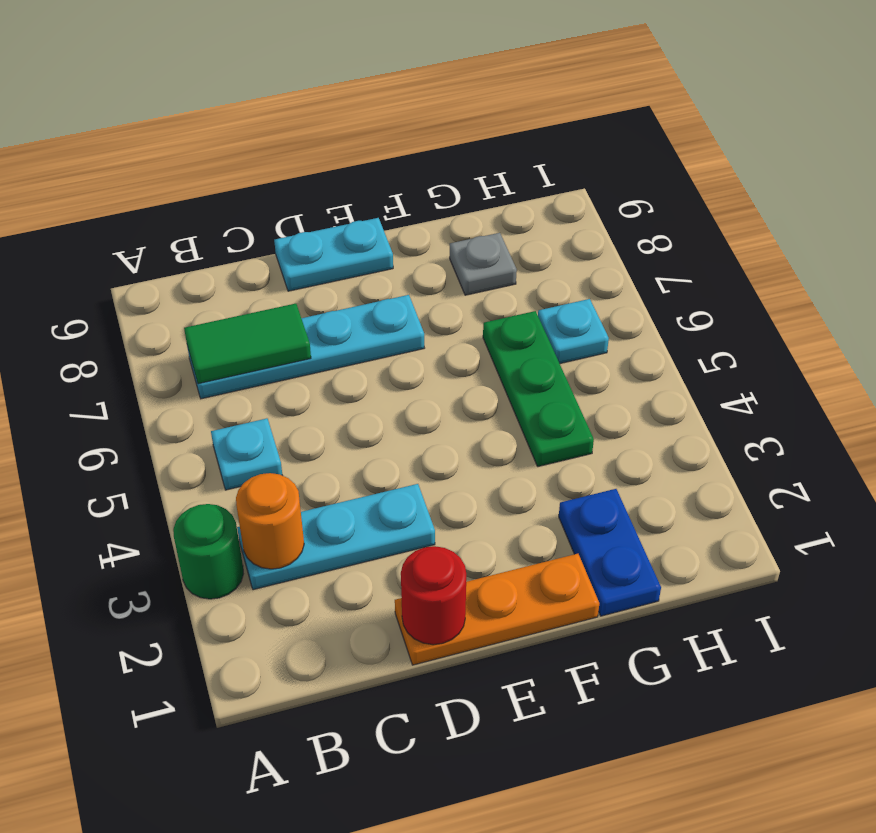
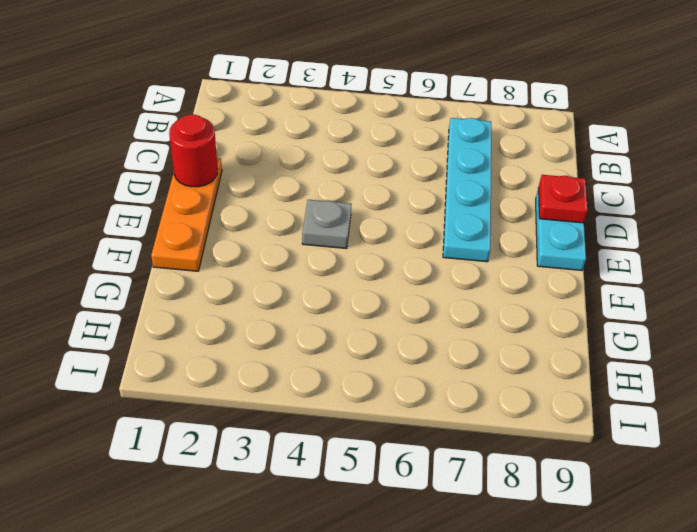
red 1x1 plate [539,175,588,223] -> none
grey 1x1 plate [302,200,351,249] -> grey 1x1 plate moved to [450,233,517,295]
none -> green 1x1 round brick [173,504,243,599]
none -> cyan 1x3 plate [237,484,435,590]
none -> cyan 1x1 plate [211,418,282,490]

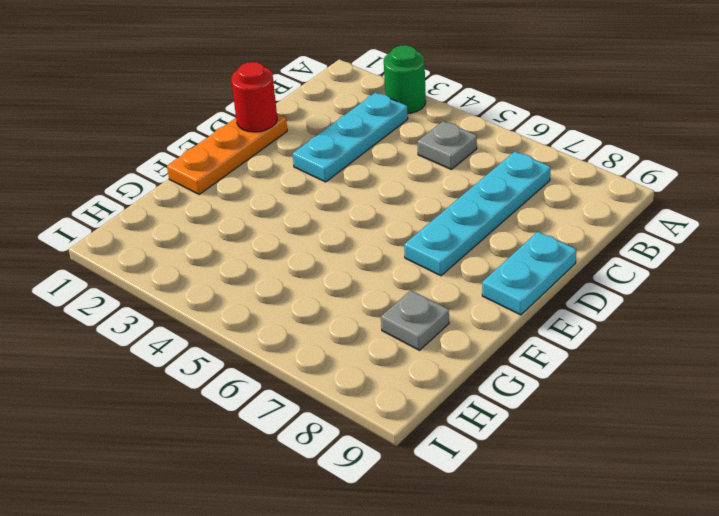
grey 1x1 plate [417,121,477,169] -> cyan 1x1 plate [211,418,282,490]
none -> blue 1x2 plate [559,489,661,616]
none -> green 1x3 plate [483,311,594,467]
none -> cyan 1x1 plate [538,299,609,364]

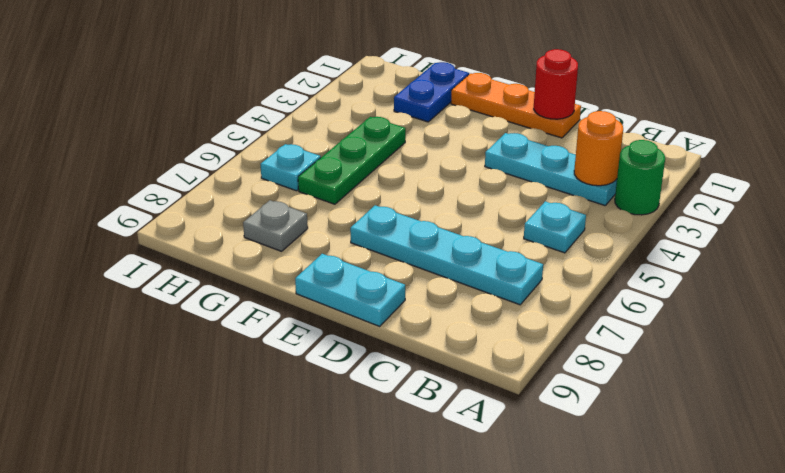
none -> green 1x2 tile [184,303,311,384]

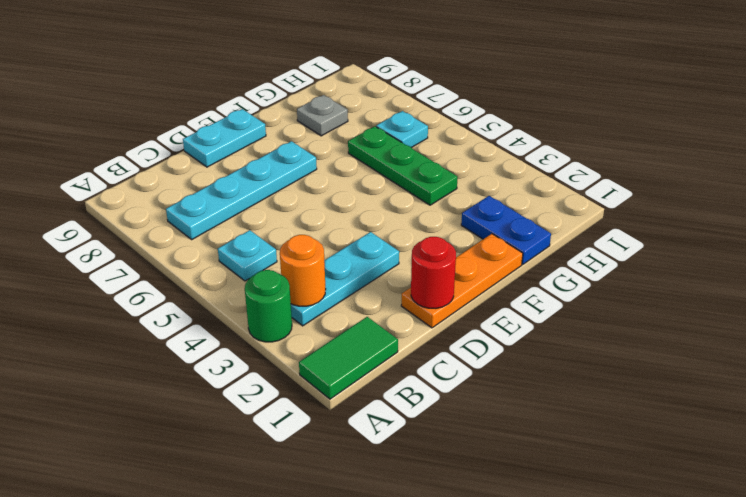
green 1x2 tile [299,317,398,399] -> green 1x2 tile moved to [184,303,311,384]

